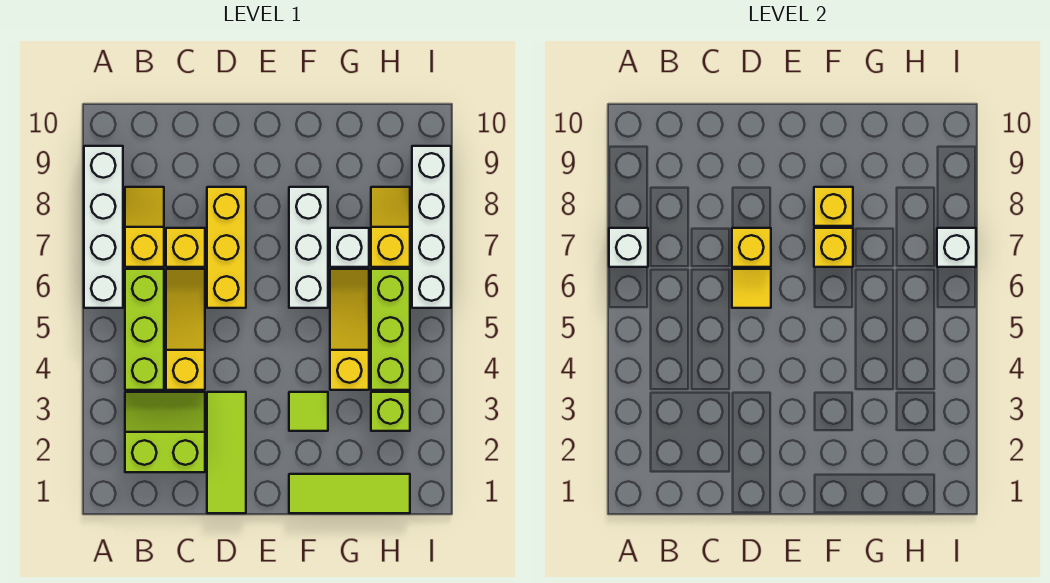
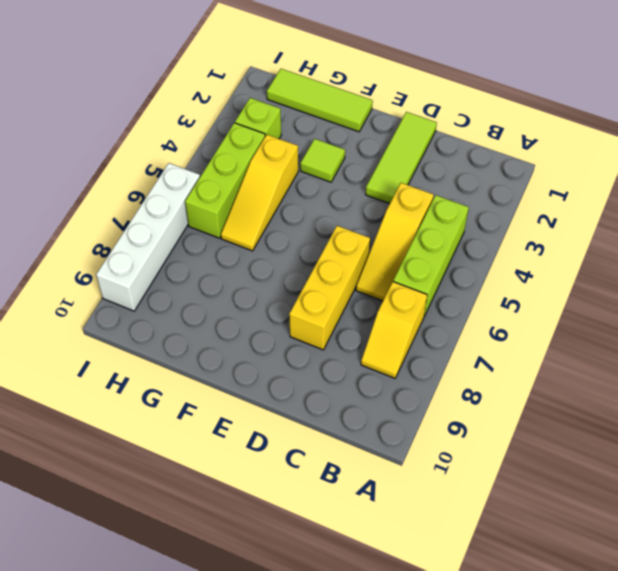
none -> white 1x4 brick [84,146,123,308]
none -> lime 2x2 slope [125,392,205,472]
none -> yellow 1x1 brick [166,228,205,267]

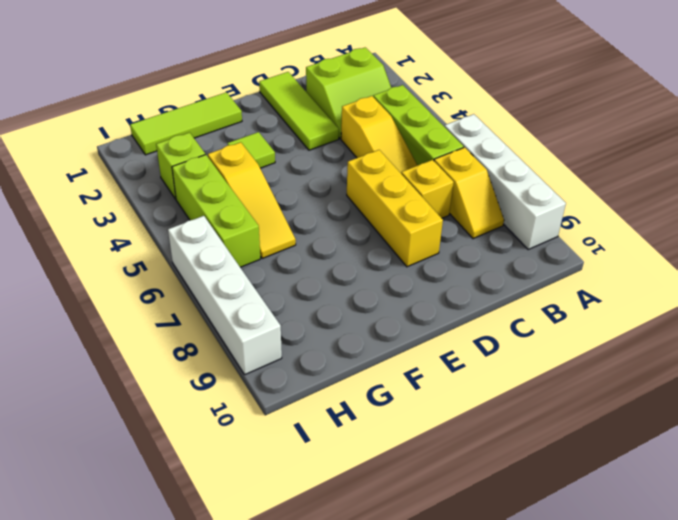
none -> white 1x3 brick [289,187,328,308]
none -> white 1x1 brick [330,228,369,267]
none -> yellow 1x2 slope [371,187,410,267]

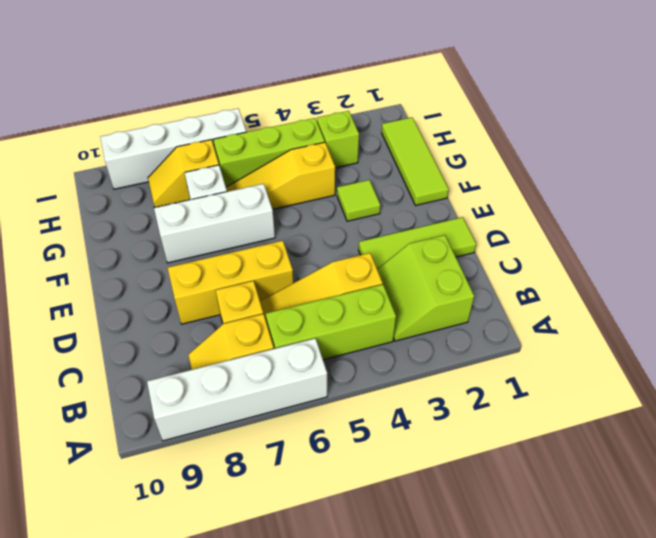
none -> white 1x1 brick [609,228,648,267]
none -> yellow 1x1 tile [732,269,771,308]
none -> yellow 1x1 brick [732,228,771,267]

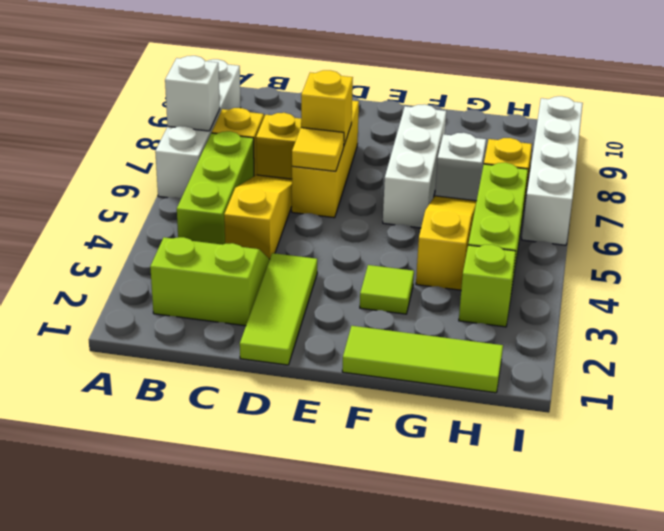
none -> yellow 1x1 brick [814,228,853,267]
none -> yellow 1x1 brick [814,187,853,226]
none -> white 1x1 brick [937,228,976,267]

